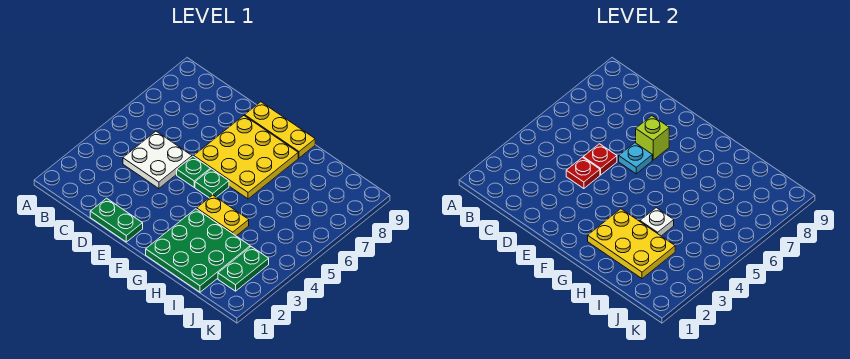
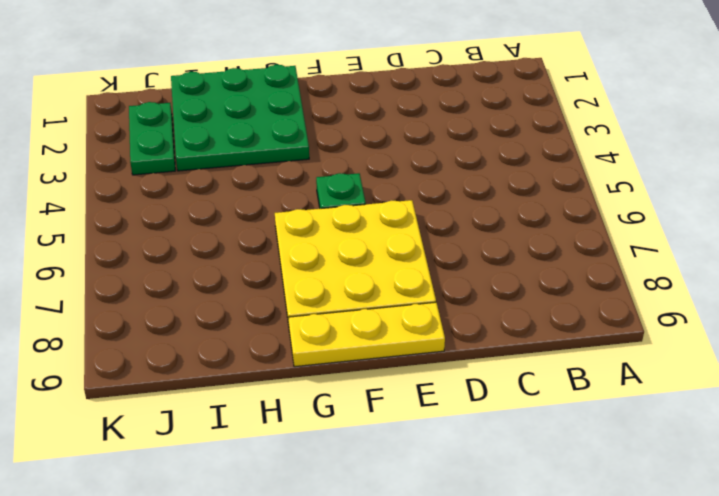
none -> white 2x2 plate [123,131,192,189]
none -> green 1x2 plate [90,198,143,242]
none -> green 1x1 plate [177,157,210,187]

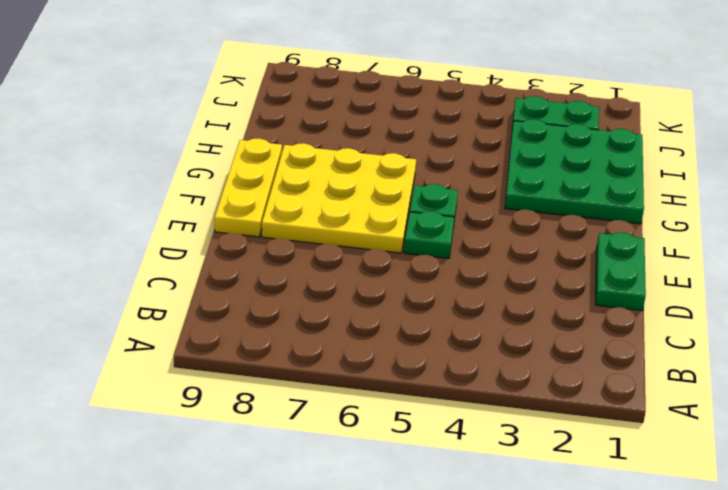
none -> white 2x2 plate [123,131,192,189]
none -> yellow 1x2 plate [197,195,249,236]
none -> red 1x1 plate [566,158,600,189]

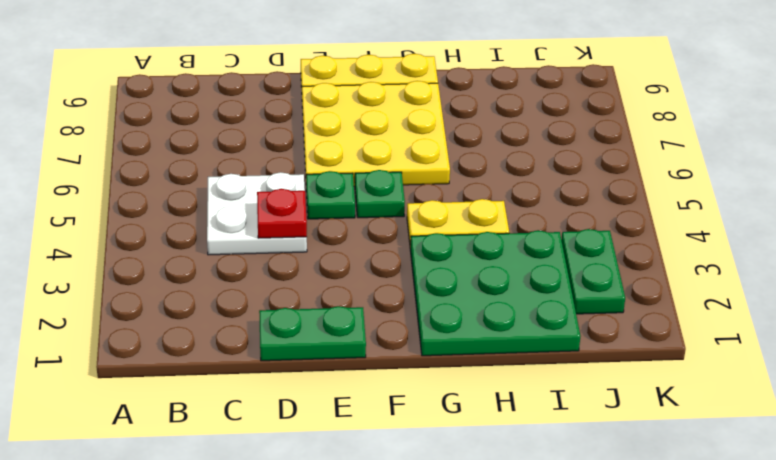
none -> red 1x1 plate [583,144,617,175]
none -> cyan 1x1 plate [619,143,652,174]
none -> lime 1x1 brick [636,116,669,160]

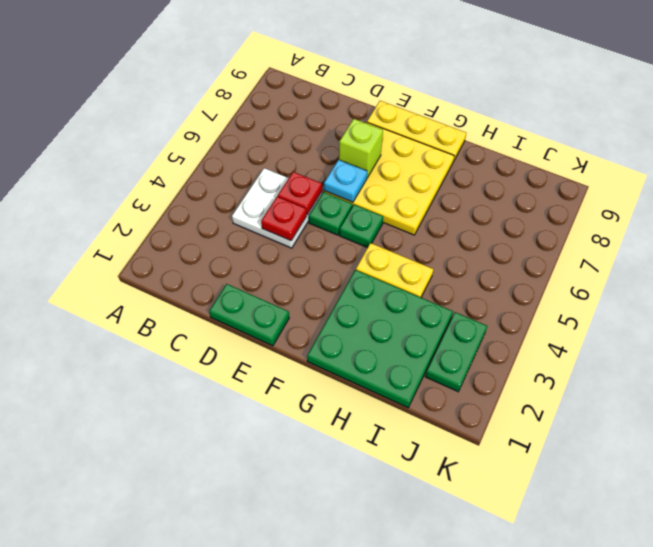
none -> yellow 2x3 plate [588,209,675,279]
none -> white 1x1 plate [640,208,674,236]

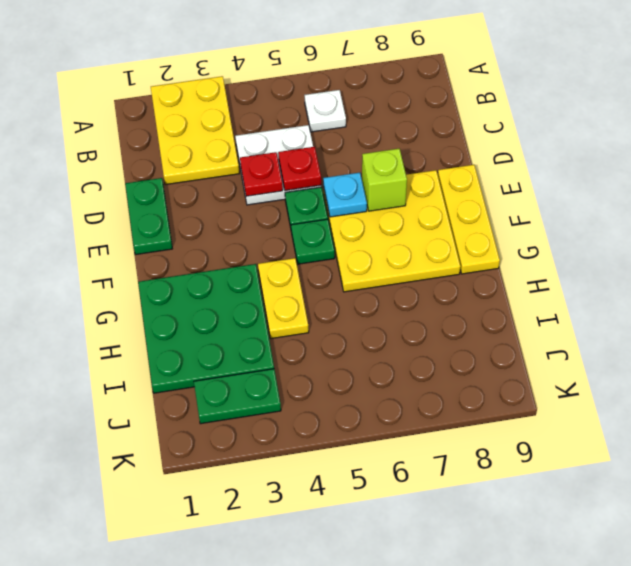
yellow 2x3 plate [151,76,239,185] -> yellow 2x3 plate moved to [588,209,675,279]
white 1x1 plate [305,90,346,132] -> white 1x1 plate moved to [640,208,674,236]

